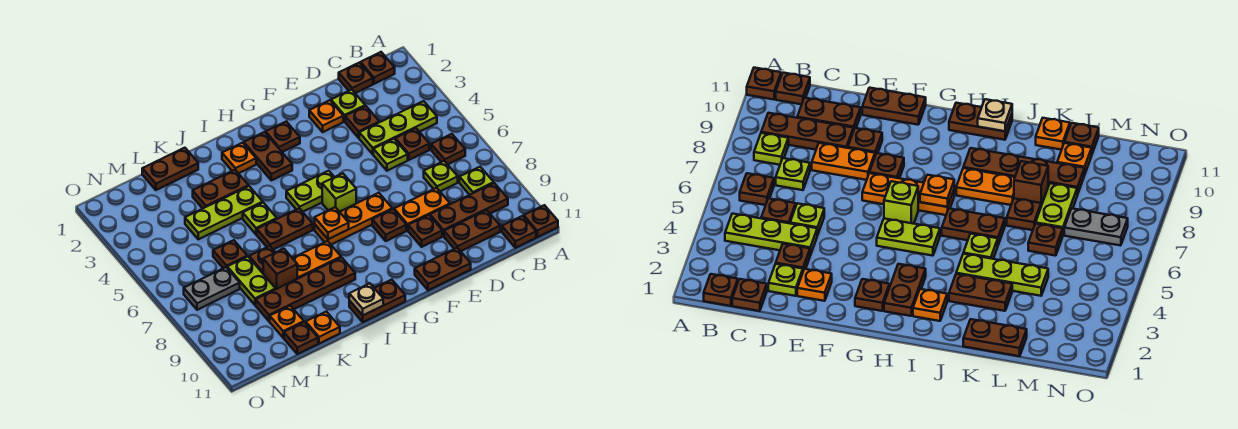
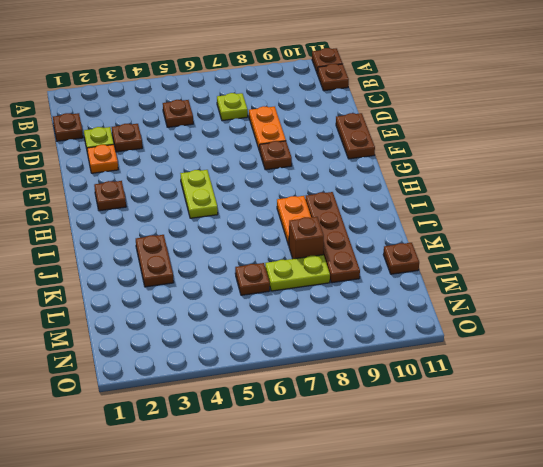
none -> brown 1x1 plate [361,52,395,84]
none -> lime 1x3 plate [359,101,437,154]
none -> brown 1x1 plate [431,134,465,164]
none -> lime 1x1 plate [459,167,494,195]

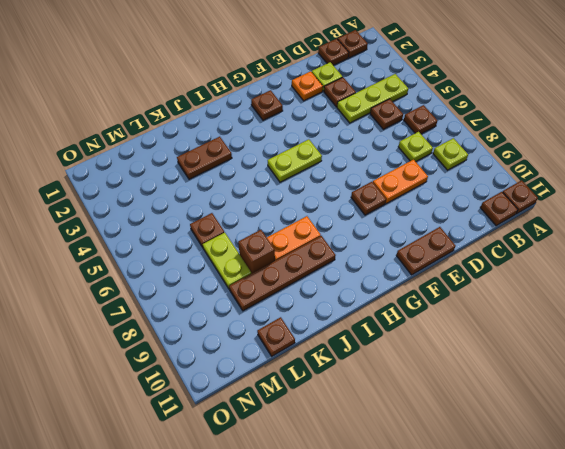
none -> brown 1x3 plate [430,183,508,236]
none -> brown 1x2 plate [444,210,500,251]
none -> lime 1x1 plate [373,139,408,171]
none -> brown 1x1 plate [408,215,442,247]

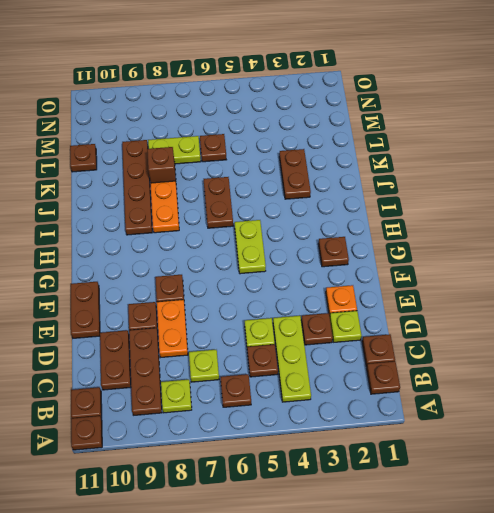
none -> orange 1x3 plate [315,193,392,245]
none -> lime 1x1 brick [322,173,356,212]
none -> brown 1x2 plate [244,132,292,180]
none -> brown 1x2 plate [349,280,405,322]

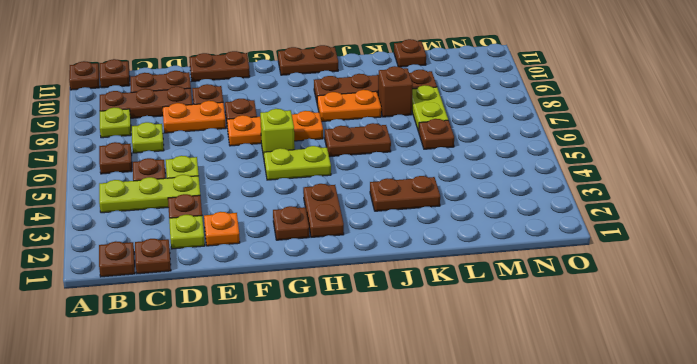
none -> orange 1x1 plate [222,143,256,173]
none -> lime 1x3 plate [185,186,263,239]
none -> lime 1x1 plate [243,203,277,235]
none -> brown 1x2 plate [142,148,198,190]

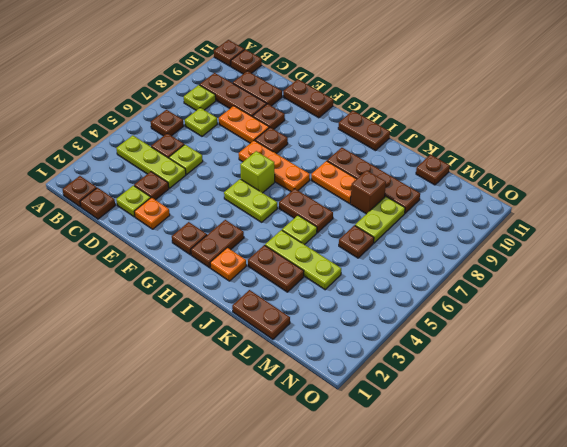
none -> brown 1x1 plate [249,246,275,273]
none -> orange 1x1 plate [306,311,340,343]
none -> orange 1x1 plate [270,306,304,338]
none -> grey 1x2 plate [184,267,240,310]

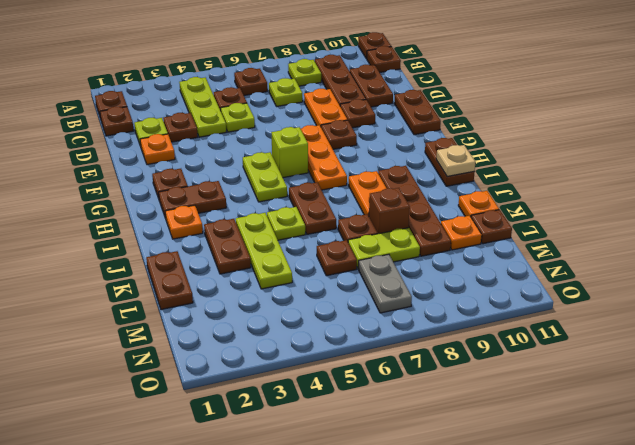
none -> orange 1x1 plate [315,207,349,239]

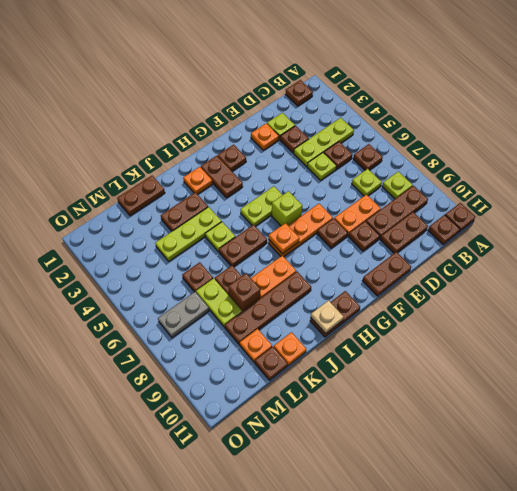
none -> brown 1x1 plate [339,63,373,93]

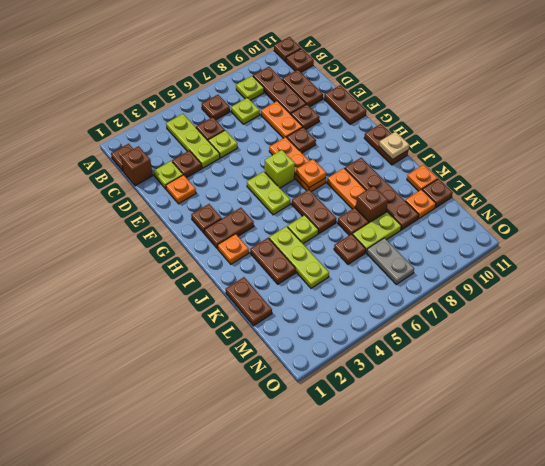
brown 1x1 brick [121,146,153,186] -> brown 1x1 plate [339,63,373,93]

